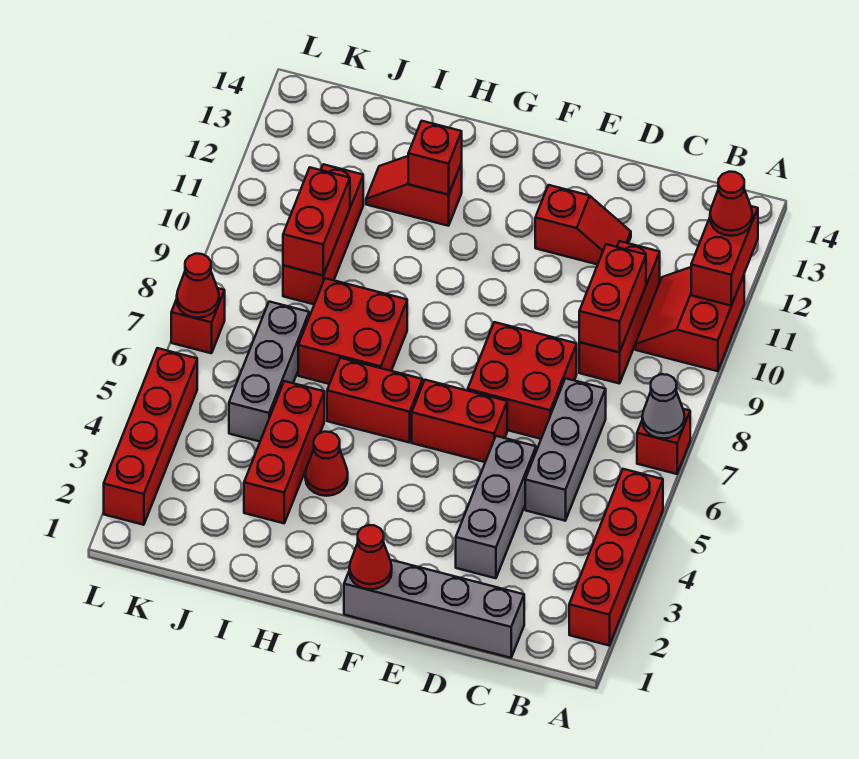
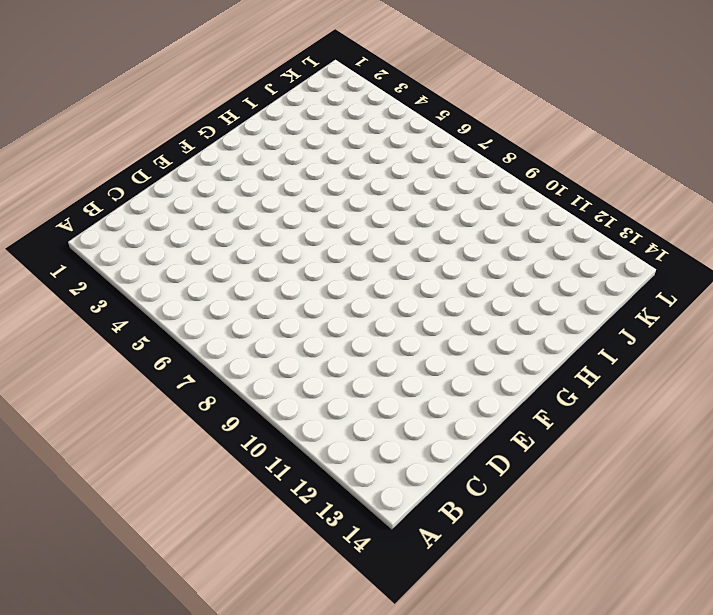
none -> red 1x4 brick [569,469,663,645]
none -> red 1x1 brick [637,409,690,474]
none -> red 2x2 slope [635,267,744,371]

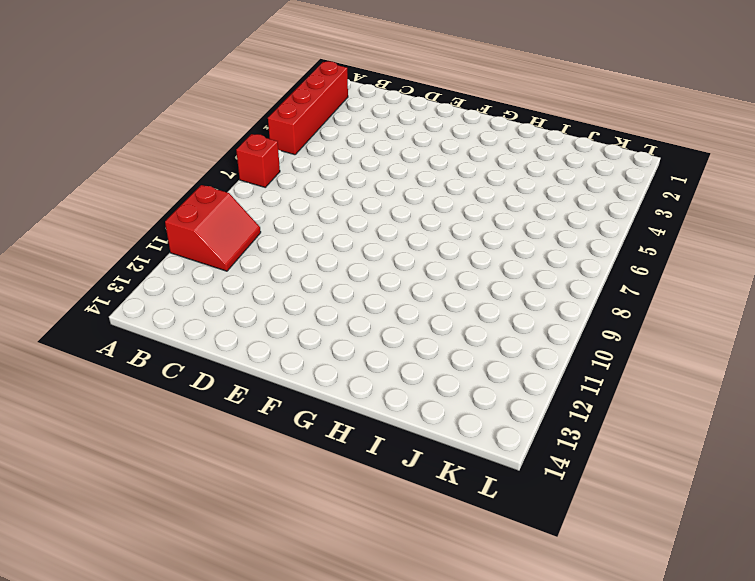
none -> grey 1x4 brick [344,560,524,658]
none -> grey 1x3 brick [525,378,606,521]
none -> red 1x3 brick [579,241,660,384]

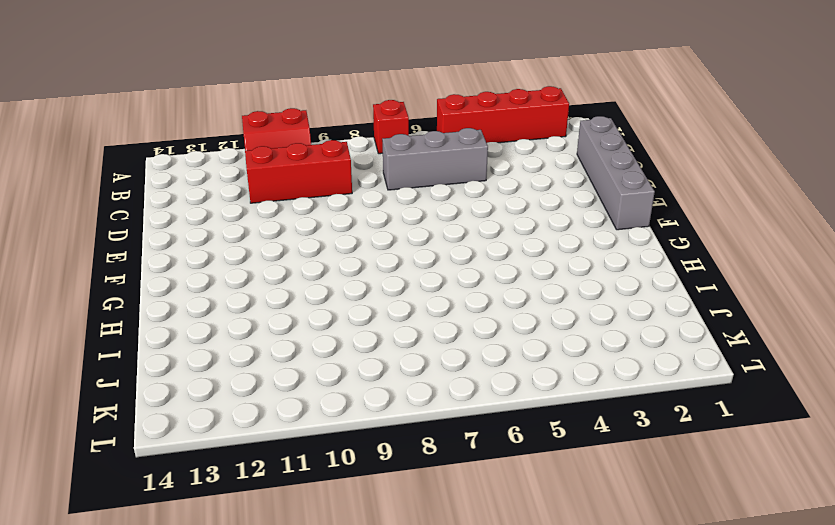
none -> grey 1x3 brick [456,436,536,578]
none -> red 2x2 brick [468,322,577,439]
none -> red 1x2 slope [535,185,631,265]

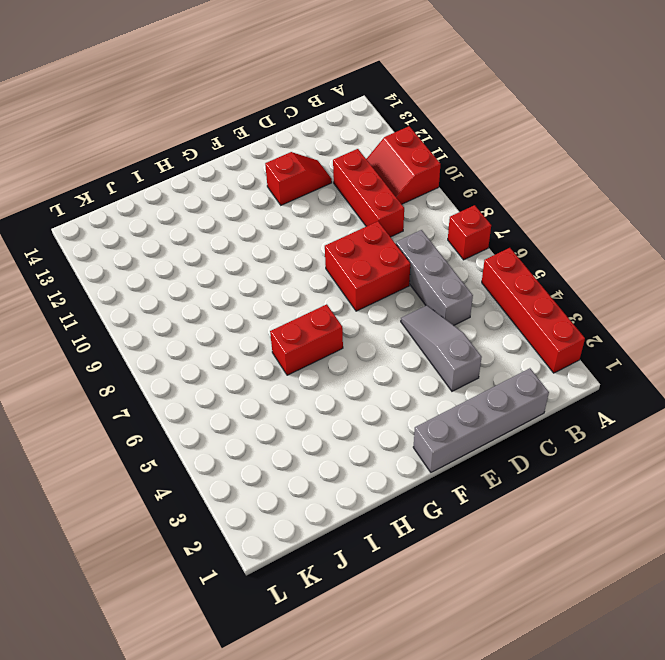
grey 1x3 slope [401,305,482,391] -> grey 1x3 brick [456,436,536,578]
none -> red 1x2 brick [412,380,507,462]
none -> red 1x1 cone [305,432,348,496]
none -> red 2x2 brick [298,278,407,384]

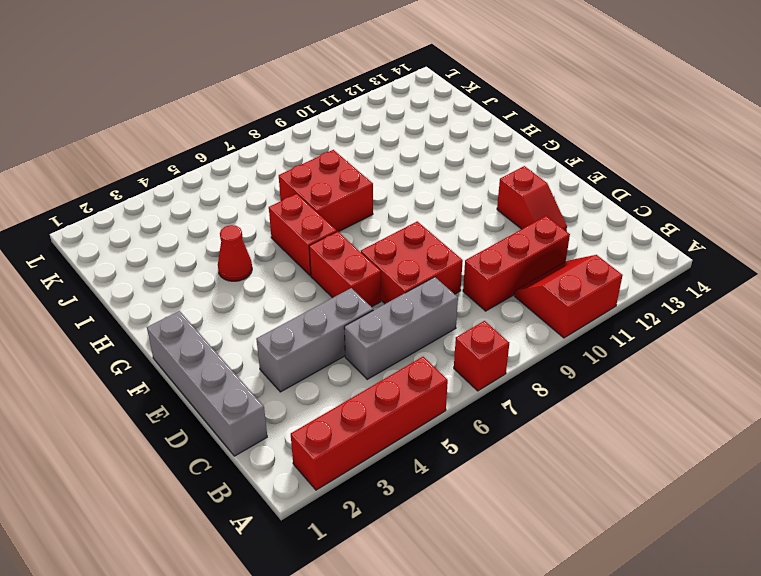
none -> red 1x2 slope [366,156,462,226]
none -> red 1x3 brick [244,381,324,523]
none -> grey 1x3 brick [229,302,309,442]

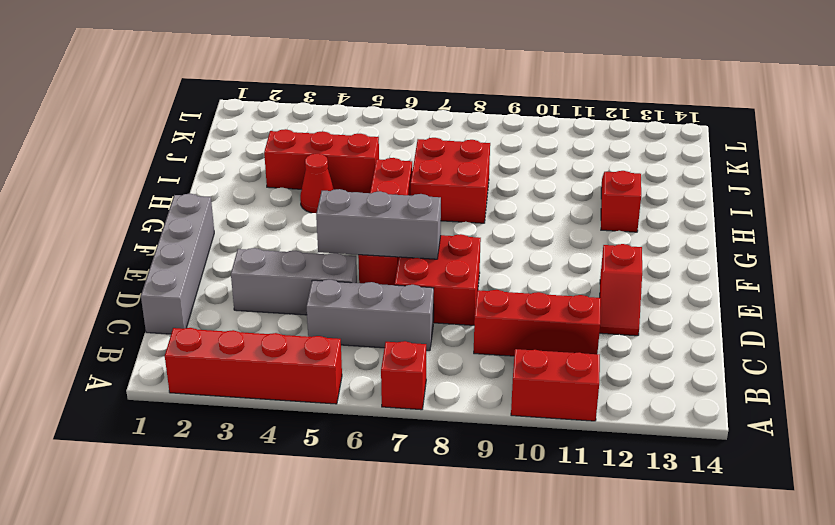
grey 1x3 brick [316,189,441,259] -> grey 1x3 brick moved to [229,302,309,442]
none -> red 1x3 brick [283,164,363,304]
none -> red 1x4 brick [104,348,197,525]
none -> red 1x1 brick [171,288,225,353]

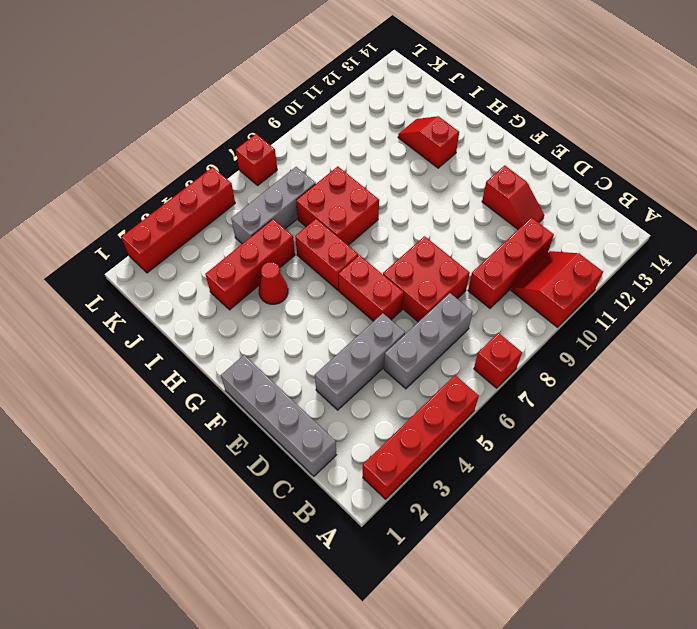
none -> red 1x3 brick [283,164,363,304]
none -> grey 1x1 cone [642,374,685,439]
none -> red 1x2 brick [691,206,758,306]

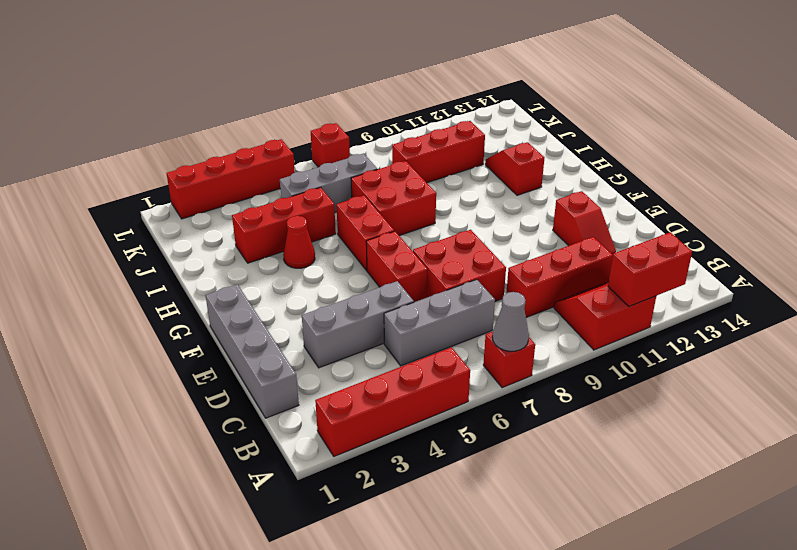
none -> red 1x2 brick [579,244,646,352]
none -> red 1x1 cone [349,525,392,589]
none -> red 1x1 brick [408,121,462,195]

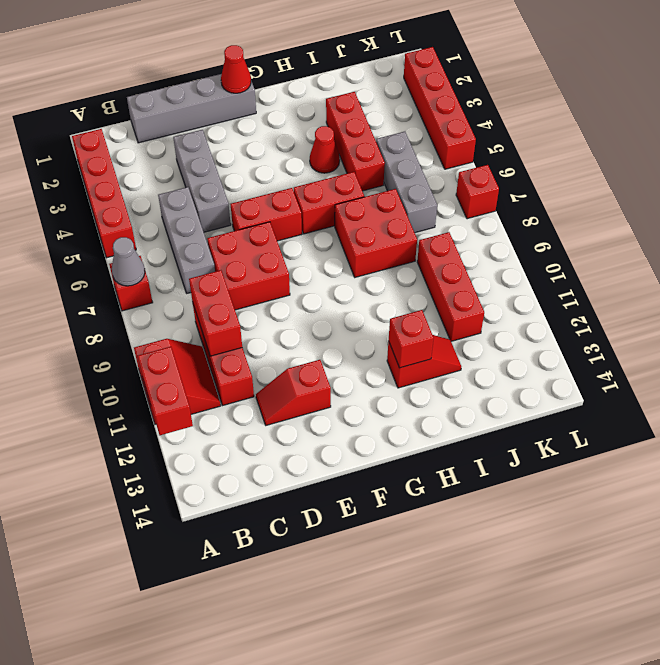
none -> red 1x2 brick [283,168,350,275]
none -> red 1x1 cone [177,254,219,318]
none -> red 1x1 cone [710,172,752,236]

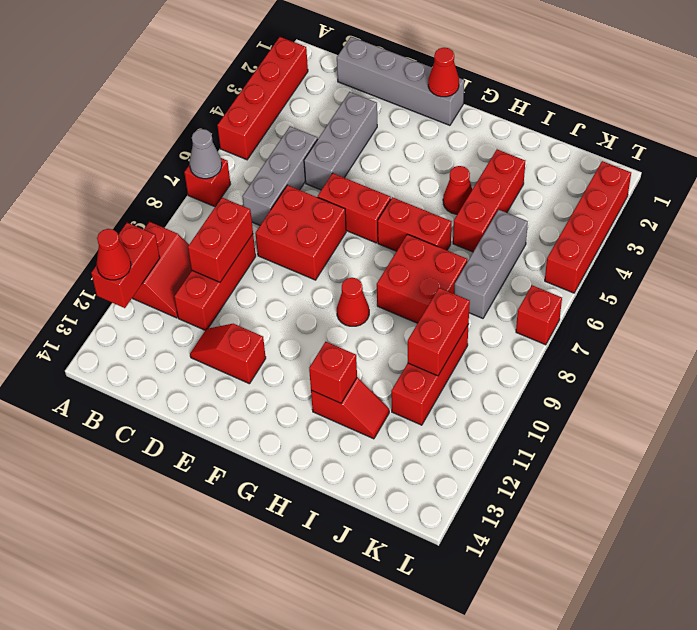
red 1x1 cone [337,278,369,326] -> red 1x1 cone moved to [177,254,219,318]

